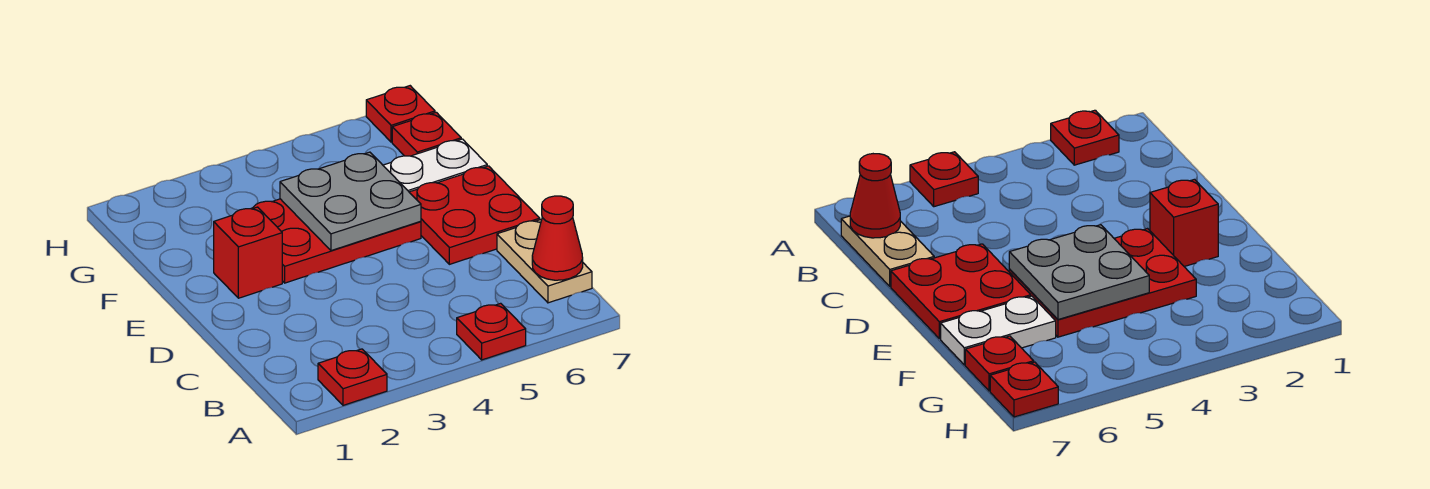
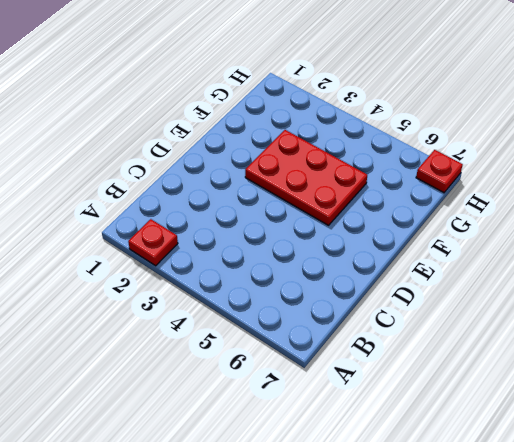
none -> red 1x1 plate [457,303,526,360]
none -> tan 1x2 plate [497,220,592,303]

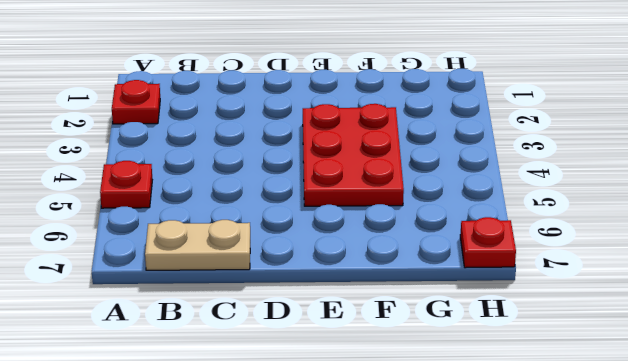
none -> red 2x2 plate [409,166,540,264]
none -> red 1x1 brick [214,207,282,298]

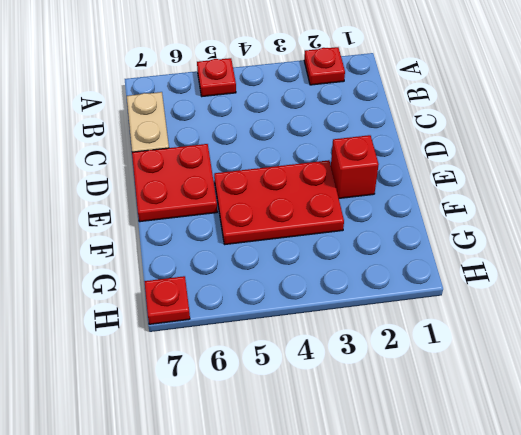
none -> white 1x2 plate [383,139,487,192]
none -> red 1x1 plate [392,112,461,156]

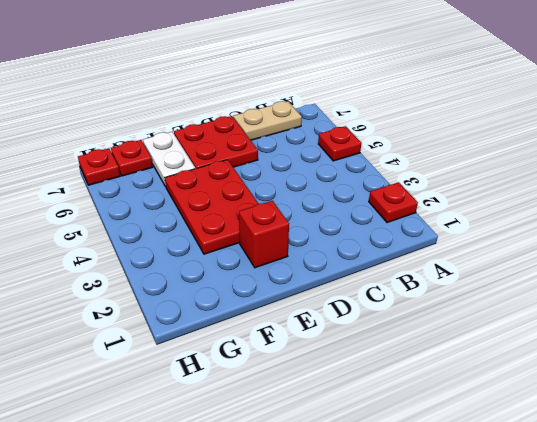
none -> red 1x1 cone [532,196,583,280]
none -> grey 2x2 plate [280,152,421,251]

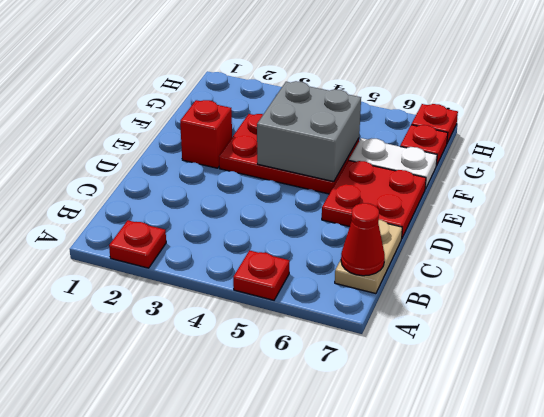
grey 2x2 brick [257,81,361,182] -> grey 2x2 plate [280,152,421,251]

